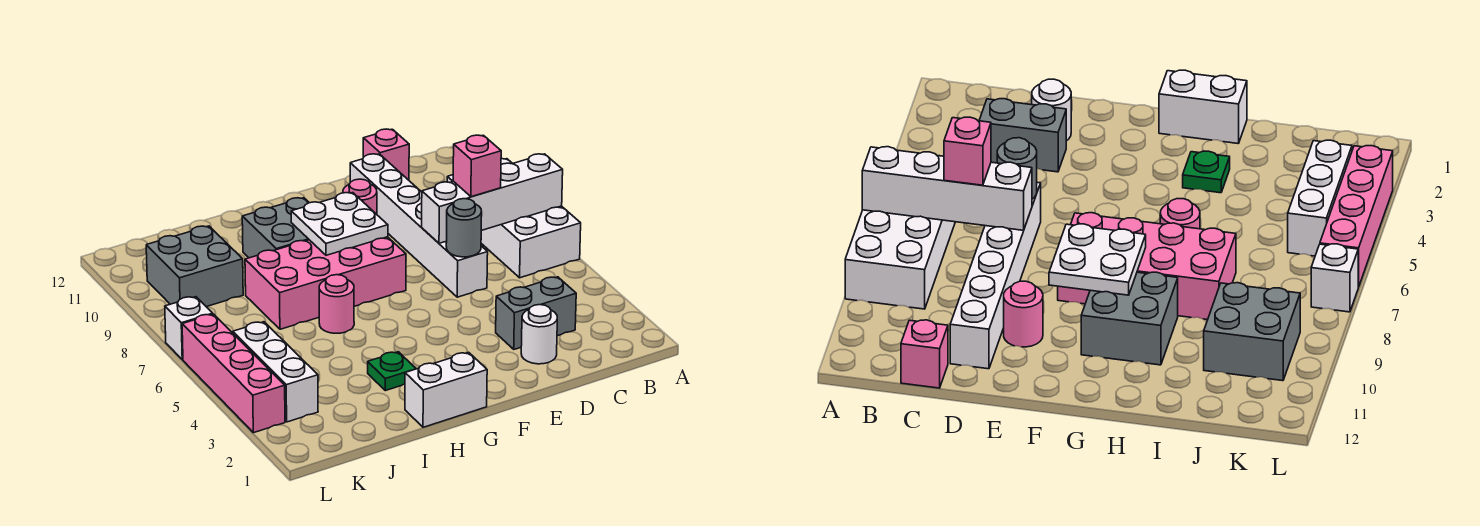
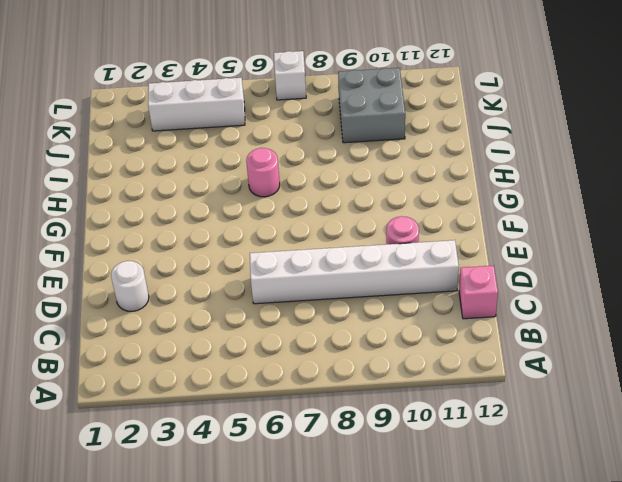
none -> white 2x4 brick [447,159,581,278]
none -> grey 1x2 brick [496,277,576,349]
none -> pink 2x4 brick [245,237,406,329]

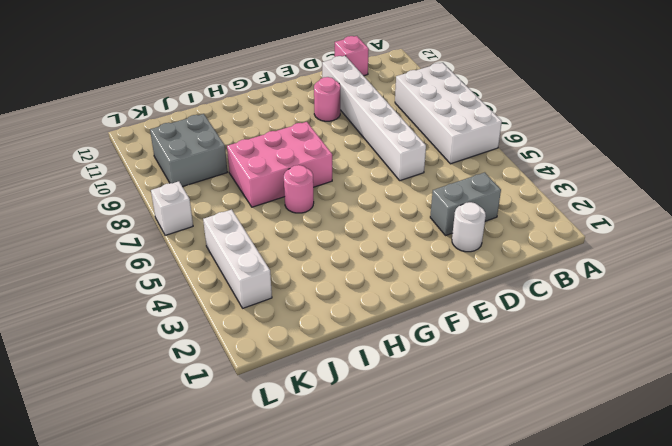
pink 2x3 brick [227,122,332,207] -> pink 2x4 brick [245,237,406,329]
none -> white 1x2 brick [405,352,487,427]
none -> grey 2x2 brick [242,198,309,258]
none -> green 1x1 plate [368,352,416,391]

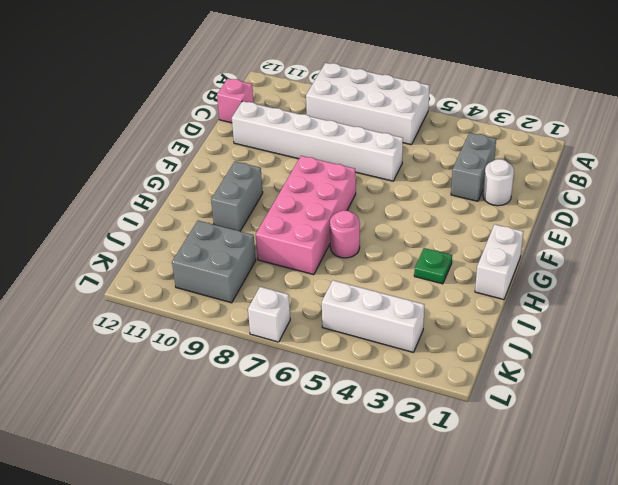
grey 1x2 brick [211,161,263,231] -> grey 2x2 brick [242,198,309,258]
none -> pink 1x1 round brick [343,179,377,214]
none -> pink 1x4 brick [182,314,285,433]
none -> white 1x4 brick [422,154,563,243]

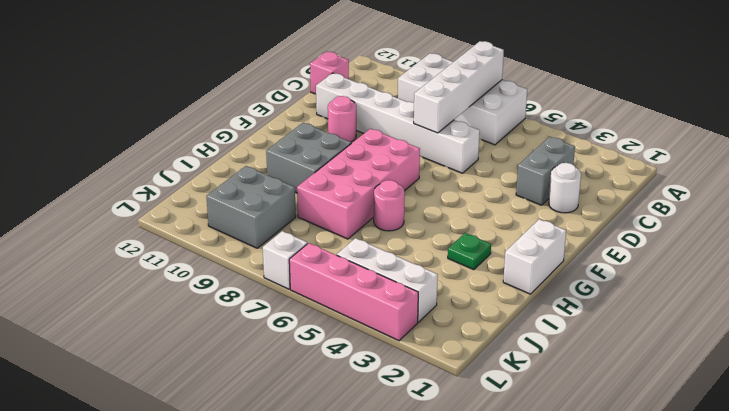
none -> grey 1x1 round brick [446,199,482,257]
none -> white 2x2 plate [291,193,388,255]
none -> pink 1x1 brick [453,135,501,197]

